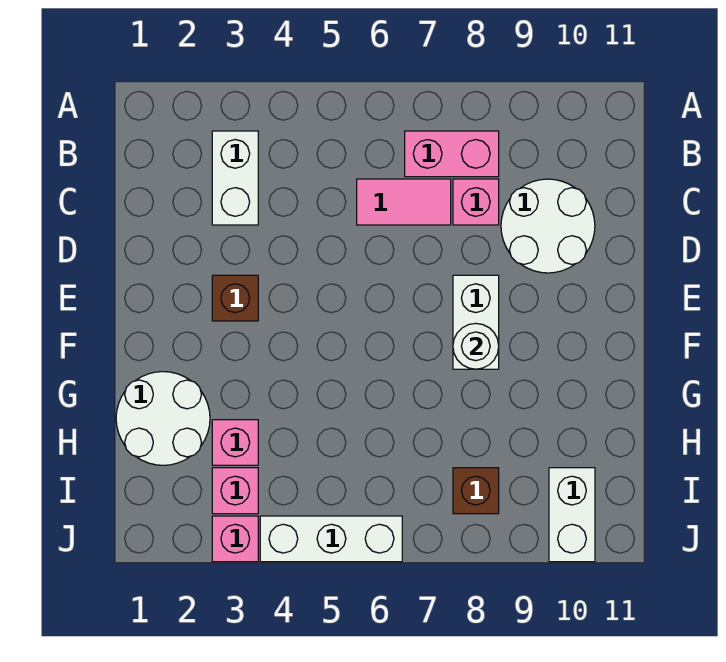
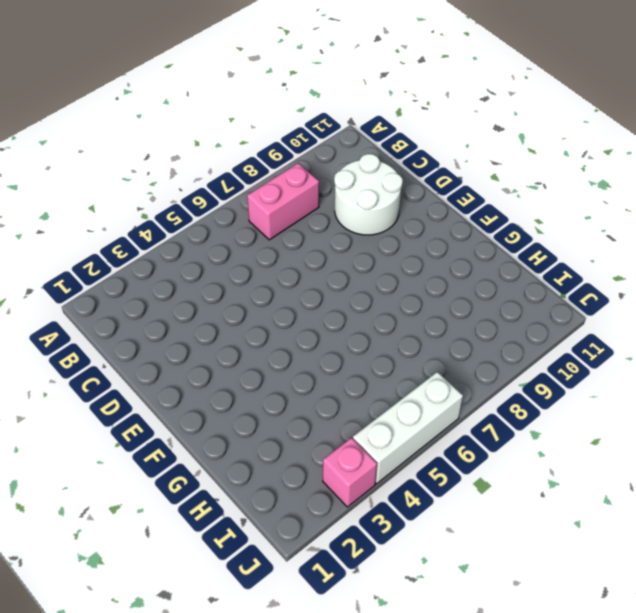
none -> white 1x2 brick [212,131,258,225]
none -> pink 1x2 tile [357,179,451,225]
none -> pink 1x1 brick [453,179,499,225]

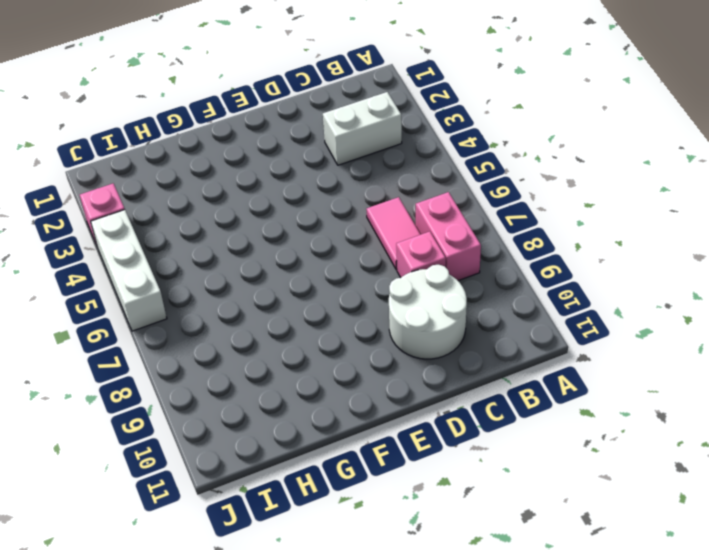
none -> brown 1x1 brick [212,275,258,321]
none -> white 1x2 brick [453,275,499,369]
none -> white 2x2 round brick [116,372,210,465]

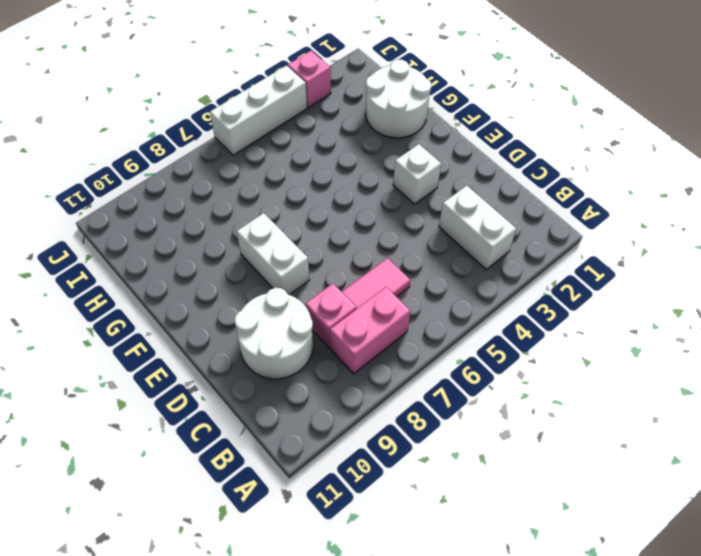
white 1x1 brick [393,144,441,204] -> brown 1x1 brick [212,275,258,321]
none -> pink 1x1 brick [212,420,258,465]
none -> pink 1x1 brick [212,468,258,514]
none -> brown 1x1 brick [453,468,499,514]

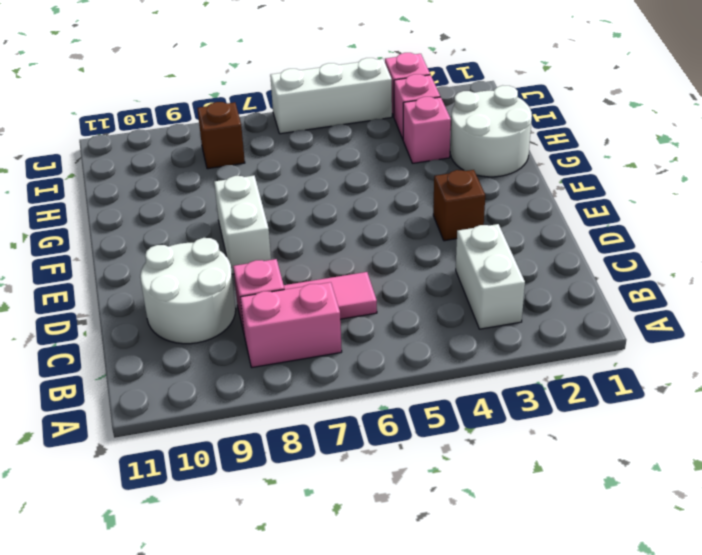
none -> white 1x2 brick [549,468,595,562]
none -> white 1x1 round brick [453,323,499,369]

